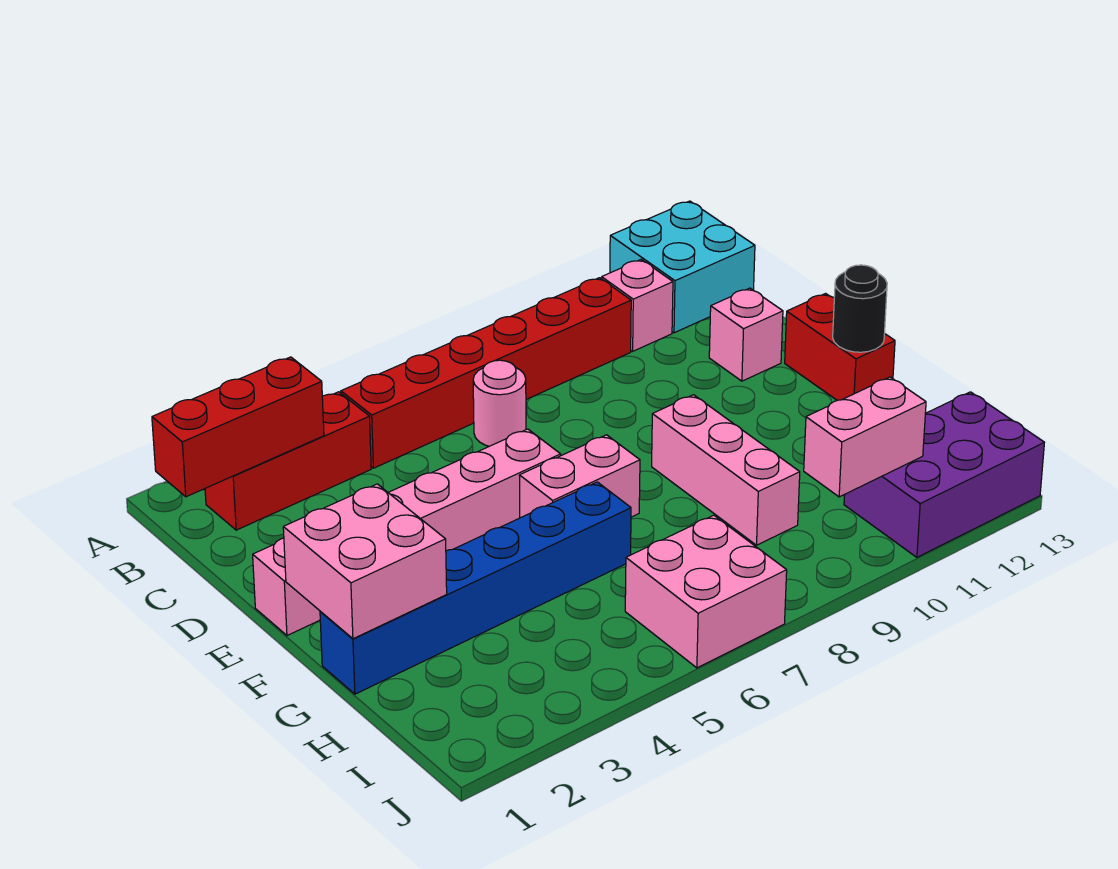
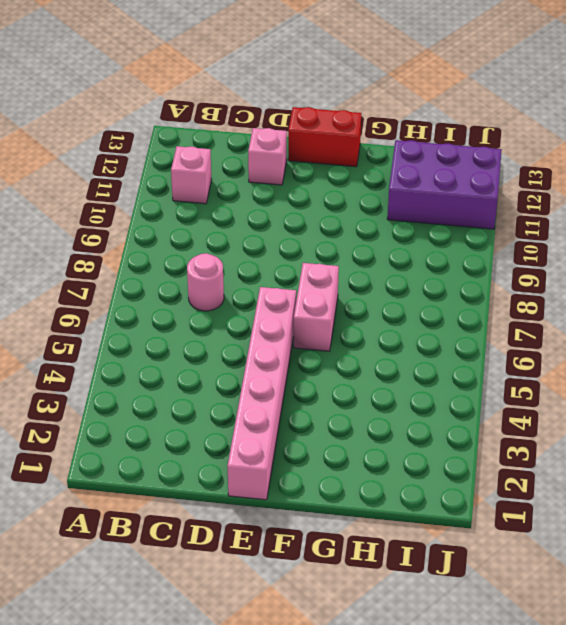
purple 2x3 brick [387,140,502,229] -> purple 2x3 brick turned to [844,392,1044,557]
none -> cyan 2x2 brick [610,201,755,333]
none -> red 1x3 brick [205,392,371,530]
none -> red 1x6 brick [341,278,631,468]

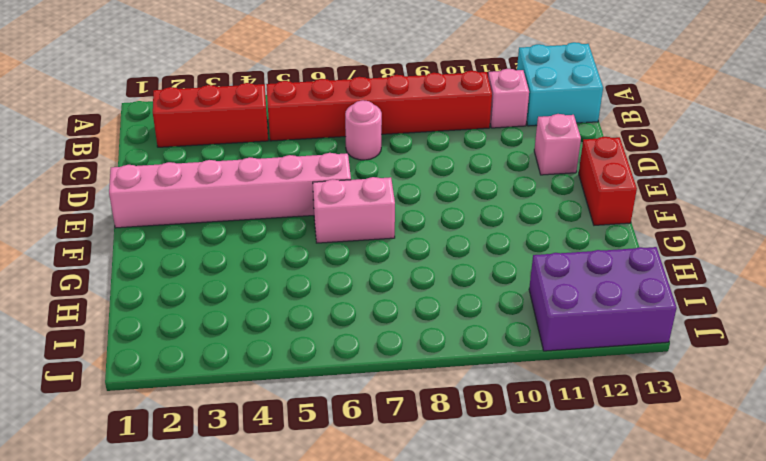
none -> pink 1x3 brick [652,395,800,545]
none -> blue 1x6 brick [320,482,631,694]
none -> pink 2x2 brick [625,515,787,668]

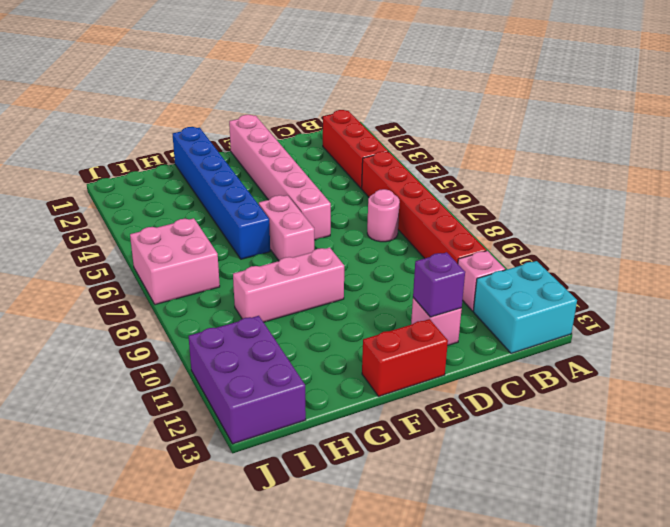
purple 1x1 brick [413,252,465,317] -> none
none -> red 1x3 brick [152,357,324,497]
none -> pink 2x2 brick [283,484,447,639]
none -> black 1x1 round brick [833,265,887,352]

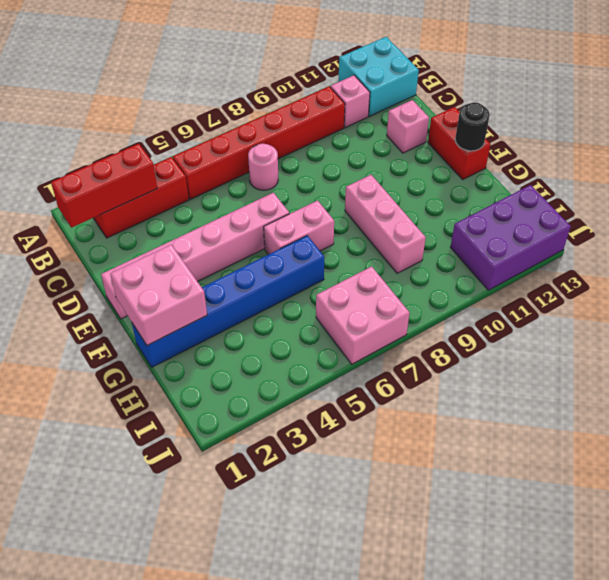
none -> pink 1x2 brick [804,377,926,497]

